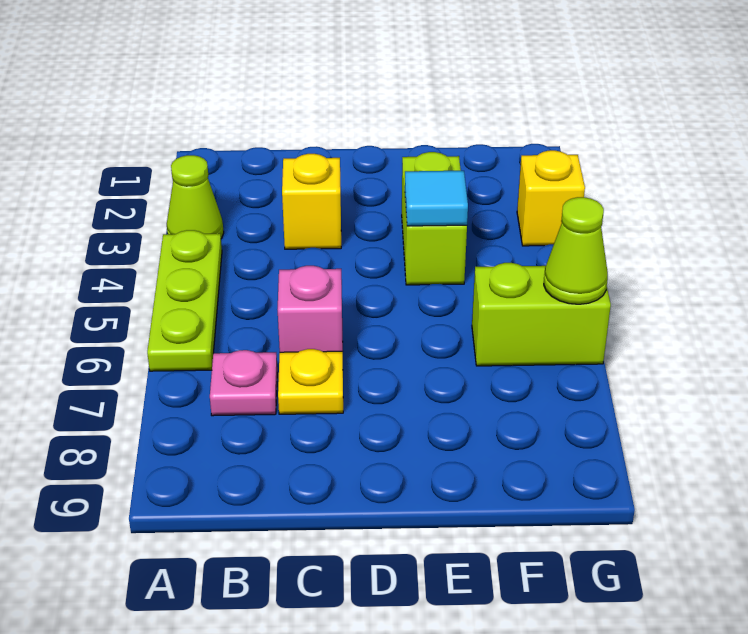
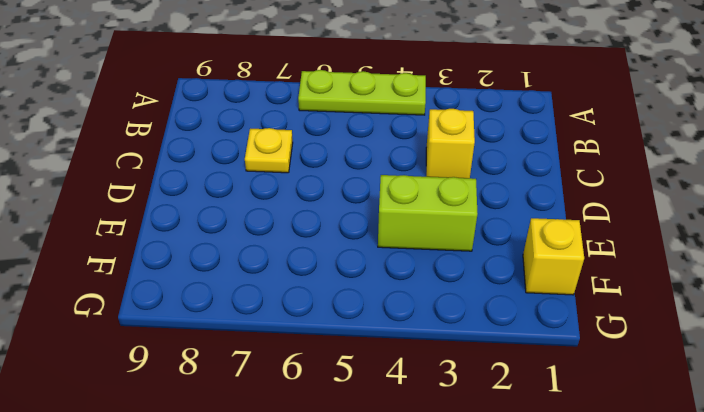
yellow 1x1 brick [523,218,584,295] -> yellow 1x1 brick moved to [517,150,585,246]
none -> lime 1x1 cone [167,155,224,239]
none -> pink 1x1 plate [210,350,277,416]

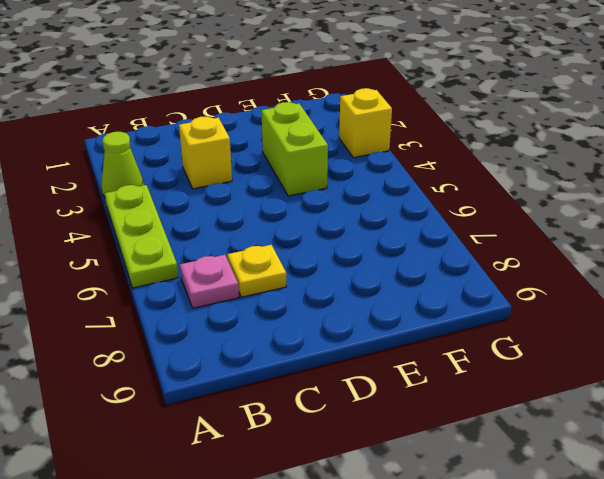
none -> pink 1x1 brick [278,266,343,352]
none -> lime 1x2 brick [472,263,611,366]

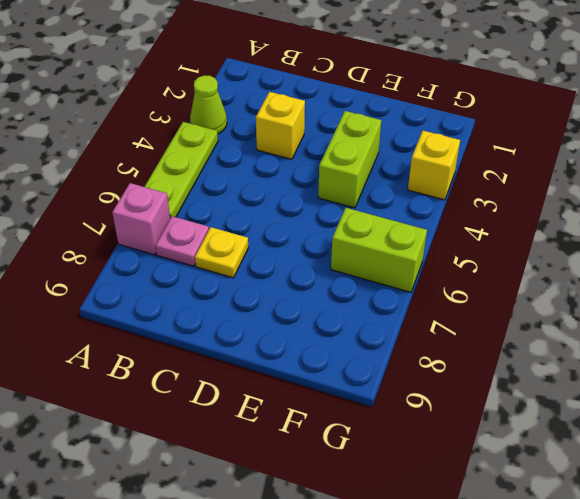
pink 1x1 brick [112,183,170,255] -> pink 1x1 brick moved to [278,266,343,352]
none -> cyan 1x1 tile [405,171,468,226]
none -> lime 1x1 cone [544,197,608,304]

